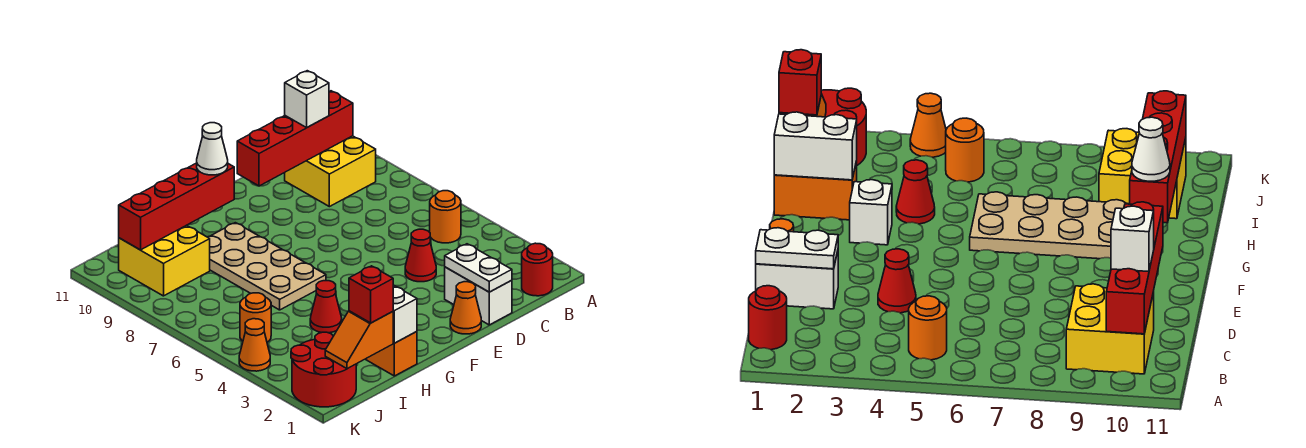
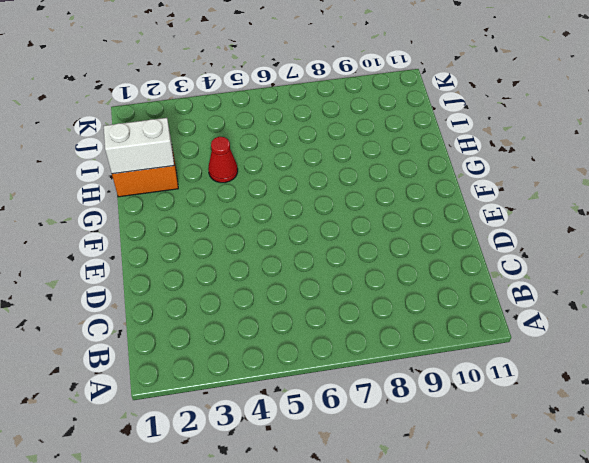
none -> red 1x1 round brick [522,243,553,296]
none -> orange 1x1 round brick [430,191,461,243]
none -> yellow 2x2 brick [285,136,376,207]

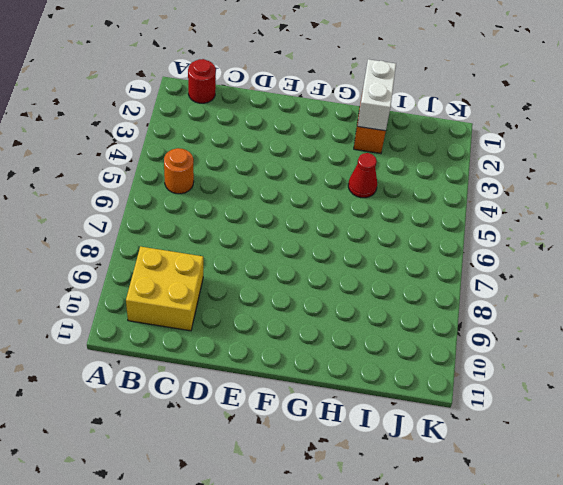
none -> white 1x2 brick [445,267,512,325]
none -> red 1x1 cone [405,229,436,282]
none -> orange 1x1 cone [450,282,481,334]

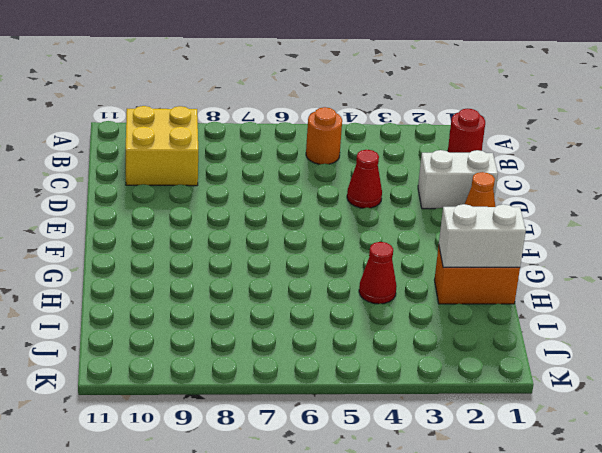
none -> white 1x1 brick [850,180,892,245]
none -> tan 2x4 plate [208,223,326,310]
none -> yellow 2x2 brick [119,225,210,296]

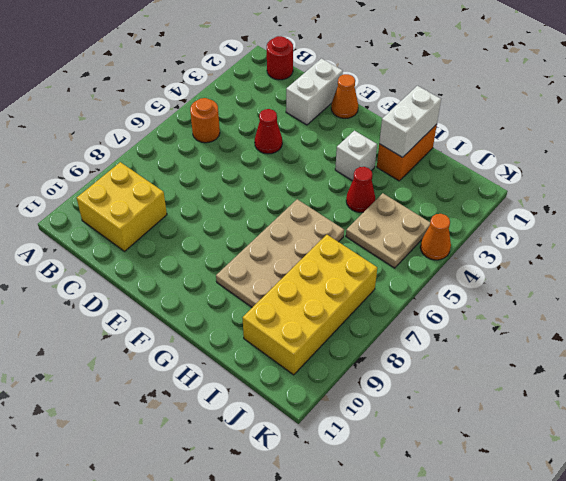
tan 2x2 plate [346,193,430,268] -> orange 1x1 round brick [240,293,271,342]
yellow 2x4 brick [242,235,377,375] -> yellow 2x2 brick [119,225,210,296]
none -> red 2x2 round brick [291,332,356,407]
none -> red 1x4 brick [237,91,353,186]
none -> white 1x2 plate [445,244,512,292]

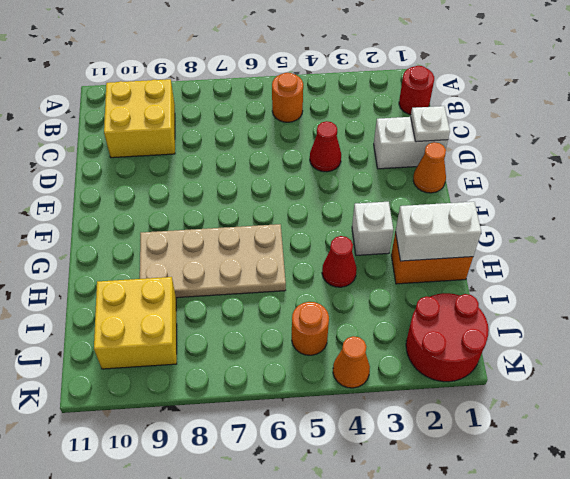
white 1x1 plate [411,106,450,142] -> white 1x2 plate [445,244,512,292]
none -> red 1x4 brick [237,91,353,186]
none -> red 1x4 brick [119,163,234,250]
none -> orange 1x2 slope [325,311,393,369]

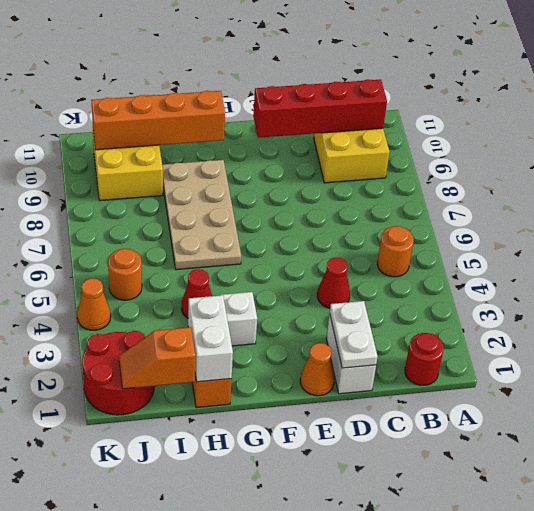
orange 1x4 brick [91,91,225,150] -> red 1x4 brick [119,163,234,250]
none -> white 1x1 brick [285,71,329,128]
none -> white 1x1 cone [197,123,228,175]
none -> red 1x1 brick [349,266,393,323]

